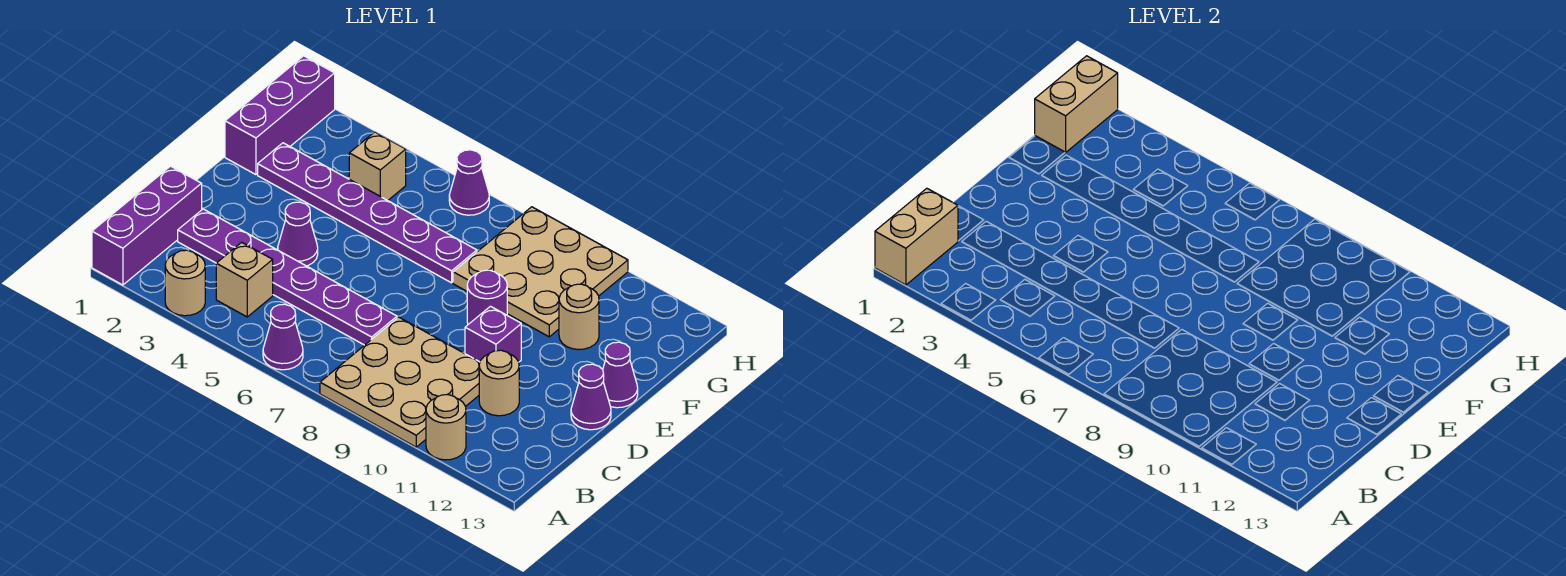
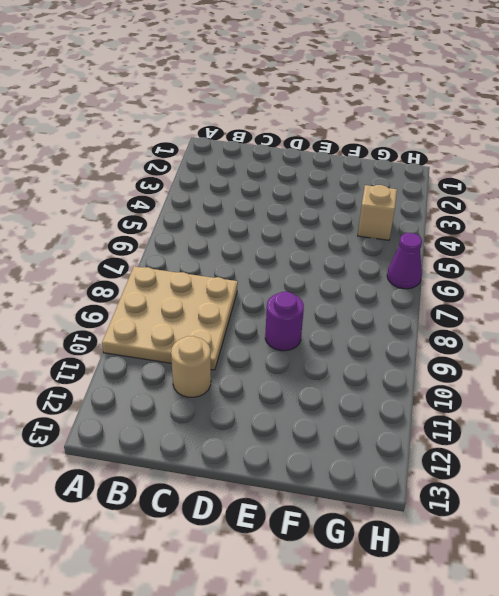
none -> purple 1x3 brick [92,166,202,285]
none -> tan 1x1 round brick [165,250,205,316]
none -> purple 1x1 cone [263,304,303,370]

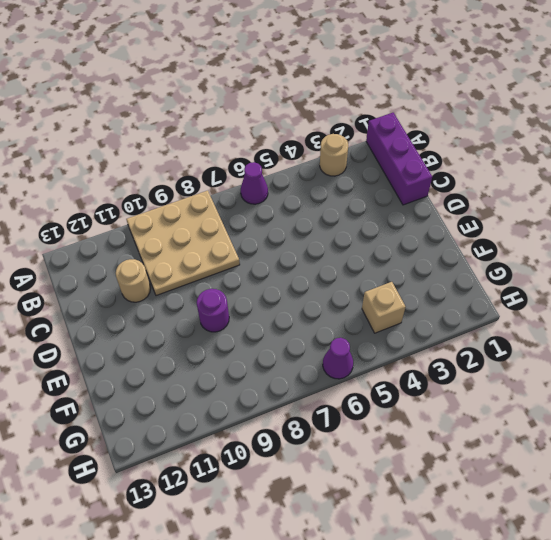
none -> tan 1x1 round brick [426,395,466,460]
none -> tan 1x1 brick [216,242,273,317]
none -> purple 1x6 plate [178,209,397,345]

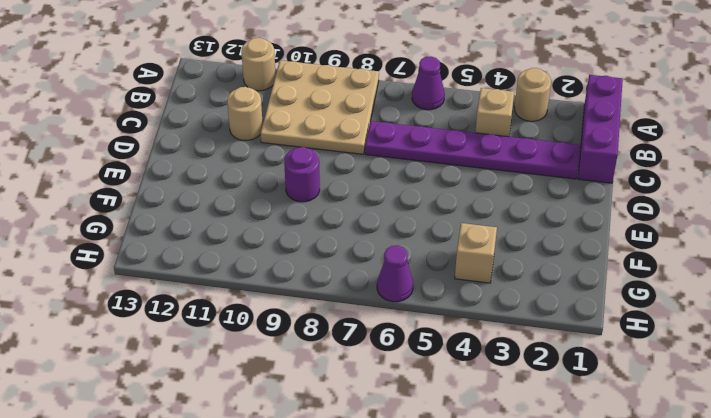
none -> purple 1x1 cone [278,202,318,266]
none -> purple 1x1 brick [465,306,521,362]
none -> purple 1x1 cone [571,364,611,430]

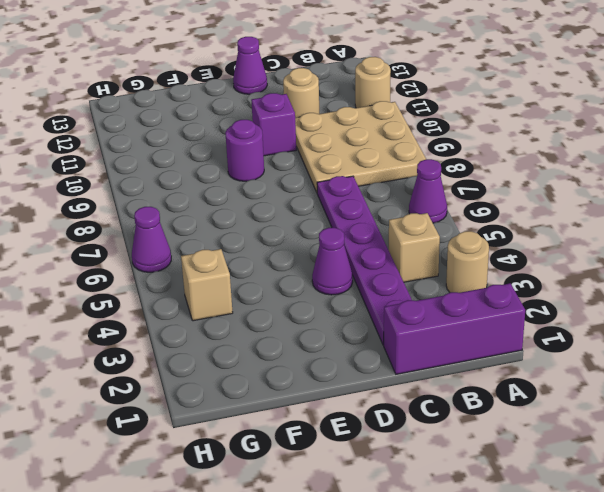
none -> purple 1x1 cone [603,342,638,408]
none -> purple 1x3 brick [225,56,335,175]
none -> purple 1x6 plate [258,143,477,283]

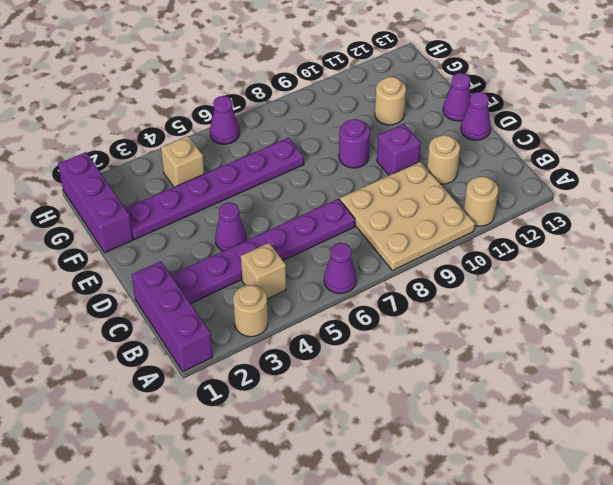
none -> tan 3x3 plate [453,207,628,337]
none -> tan 1x2 brick [875,188,958,285]
none -> tan 1x2 brick [1035,56,1118,153]

